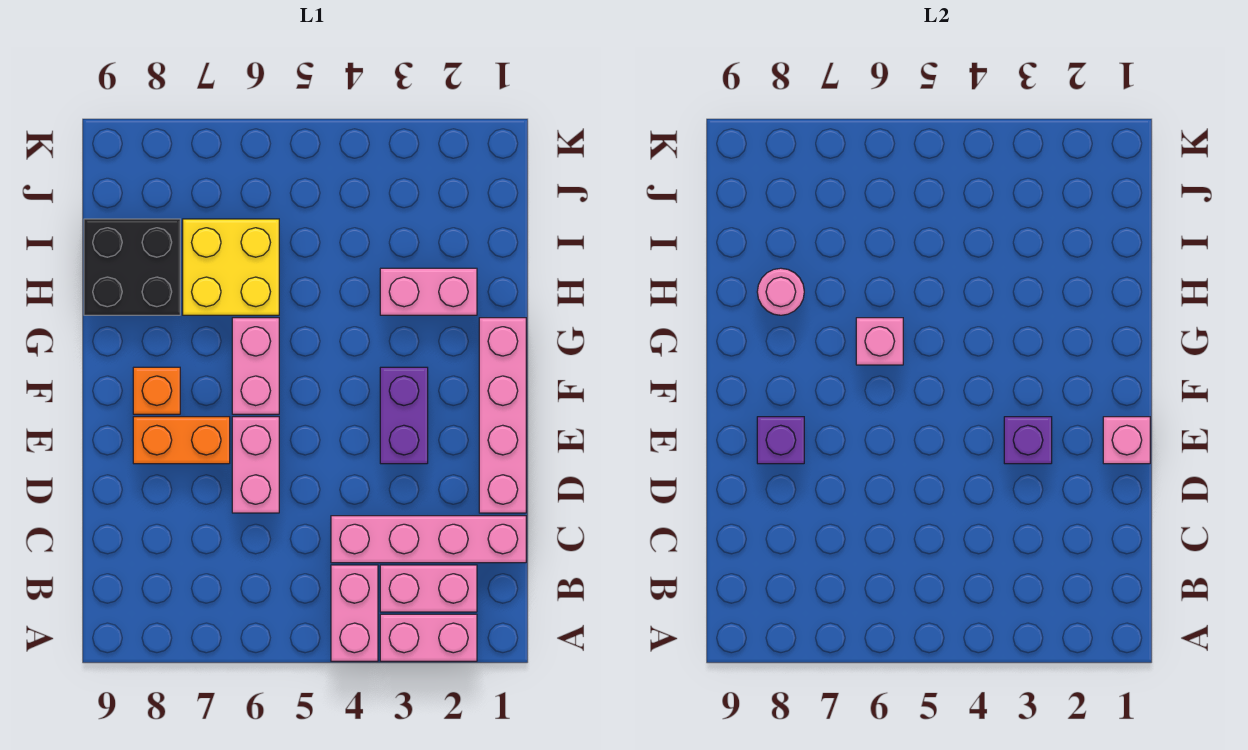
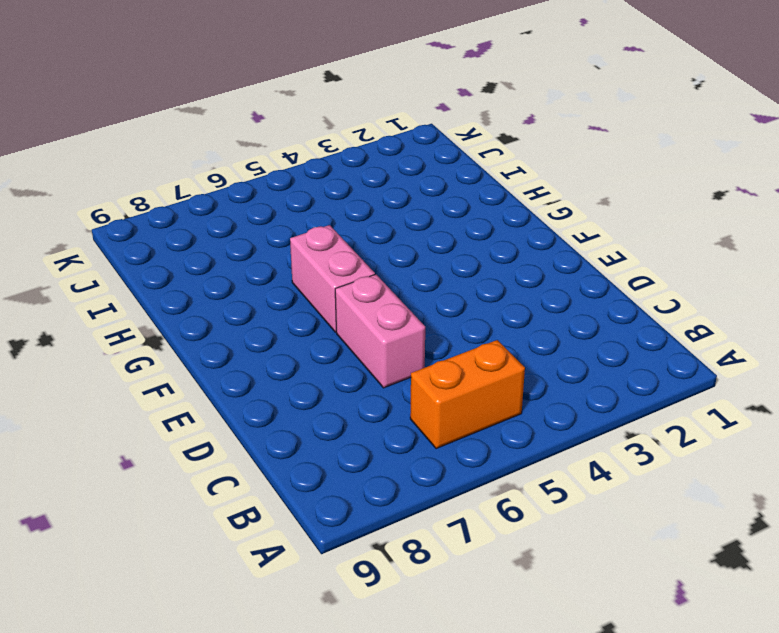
orange 1x2 brick [410,340,525,449] -> orange 1x2 brick moved to [133,417,230,464]
none -> pink 1x2 brick [380,614,477,661]
none -> pink 1x2 brick [331,565,378,661]
none -> pink 1x2 brick [380,565,477,612]

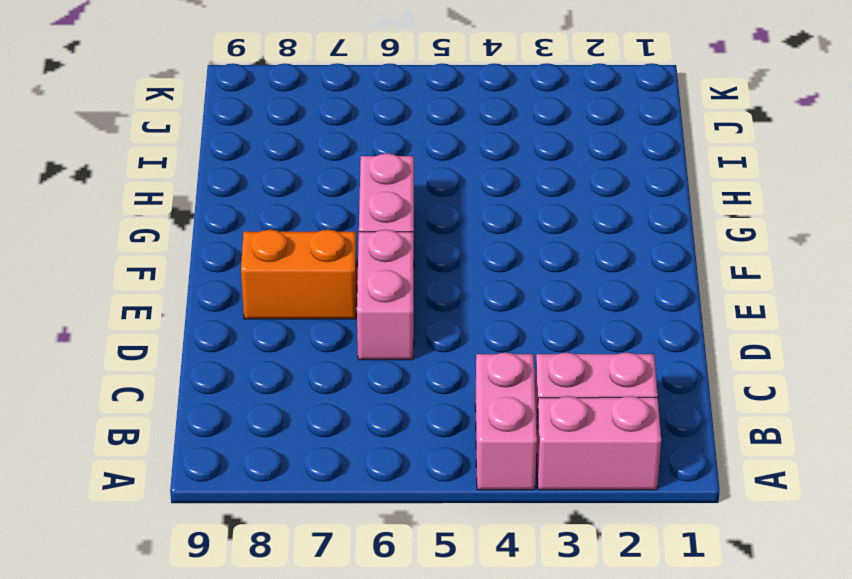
none -> pink 1x4 brick [331,516,526,563]
none -> pink 1x4 brick [479,318,526,513]
none -> purple 1x2 brick [380,367,428,464]

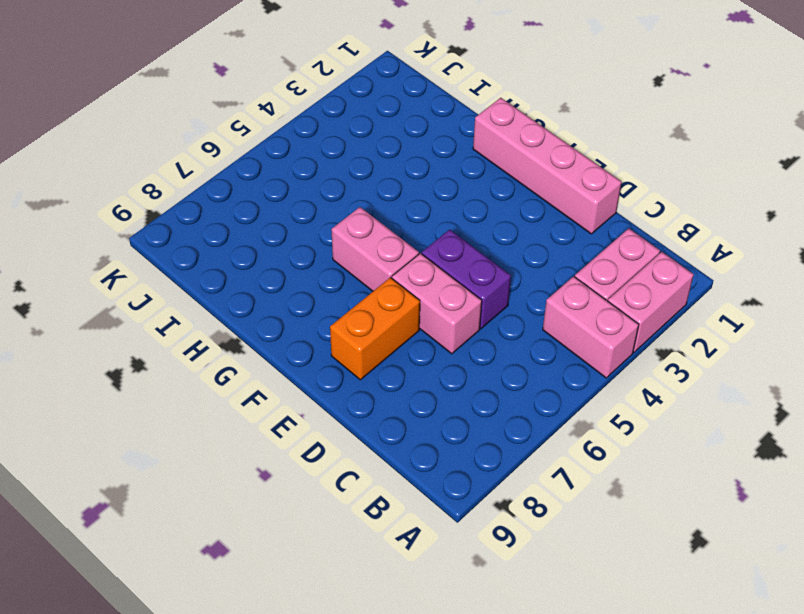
purple 1x2 brick [422,229,511,329] -> purple 1x2 brick moved to [380,367,428,464]
none -> pink 1x4 brick [331,516,526,563]
none -> orange 1x1 brick [133,367,180,414]
none -> pink 1x2 brick [380,268,477,315]

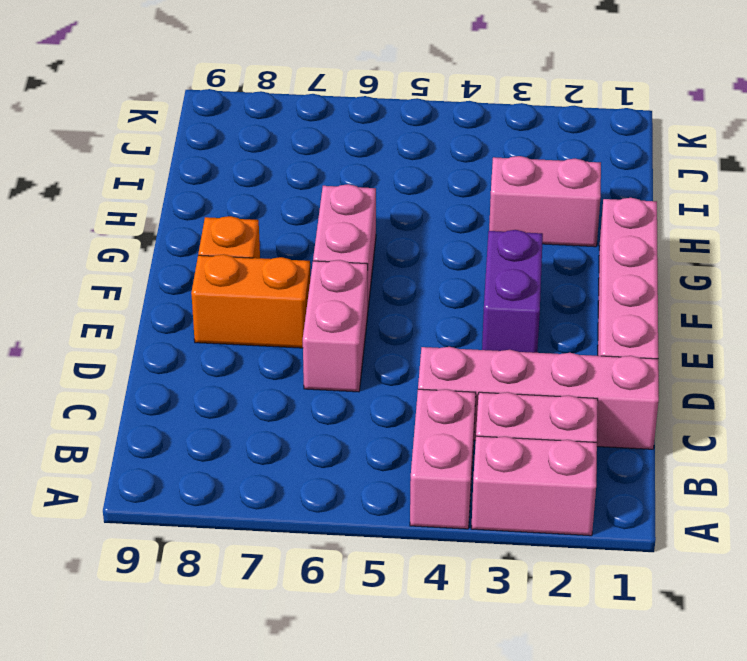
none -> yellow 2x2 brick [183,219,279,315]
none -> black 2x2 brick [84,219,180,315]
none -> pink 1x1 brick [1103,417,1150,464]

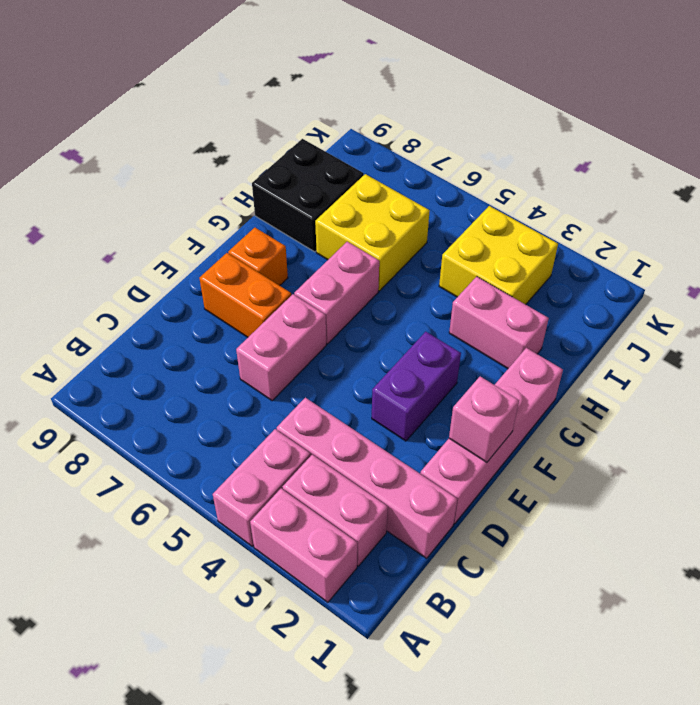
yellow 2x2 brick [439,206,558,305] -> none
none -> purple 1x1 brick [1004,417,1052,464]
none -> purple 1x1 brick [757,417,804,464]
none -> pink 1x1 brick [856,318,903,365]

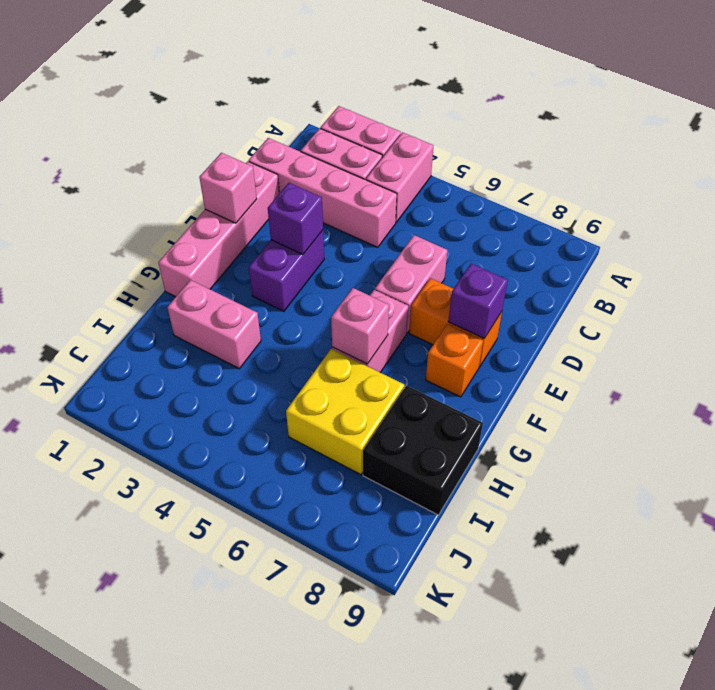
none -> pink 1x1 round brick [757,268,804,315]

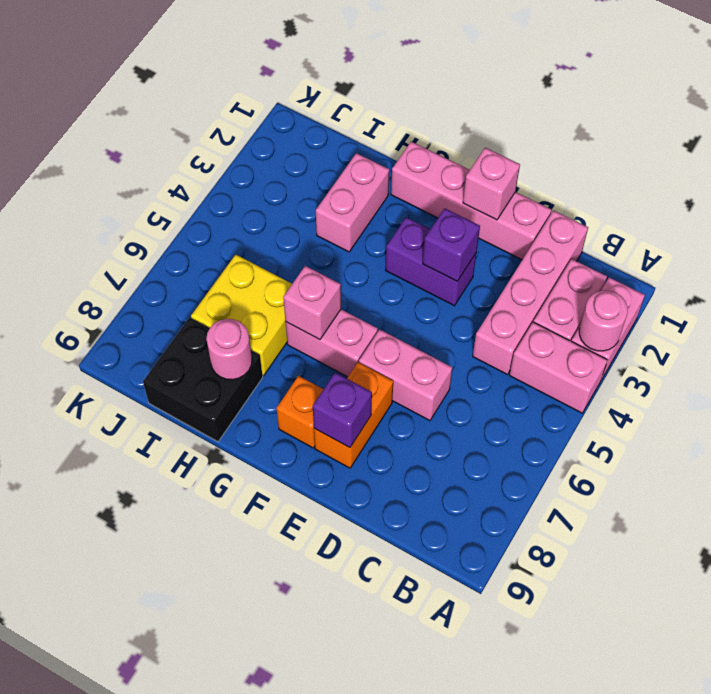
pink 1x1 round brick [579,290,628,351] -> none

